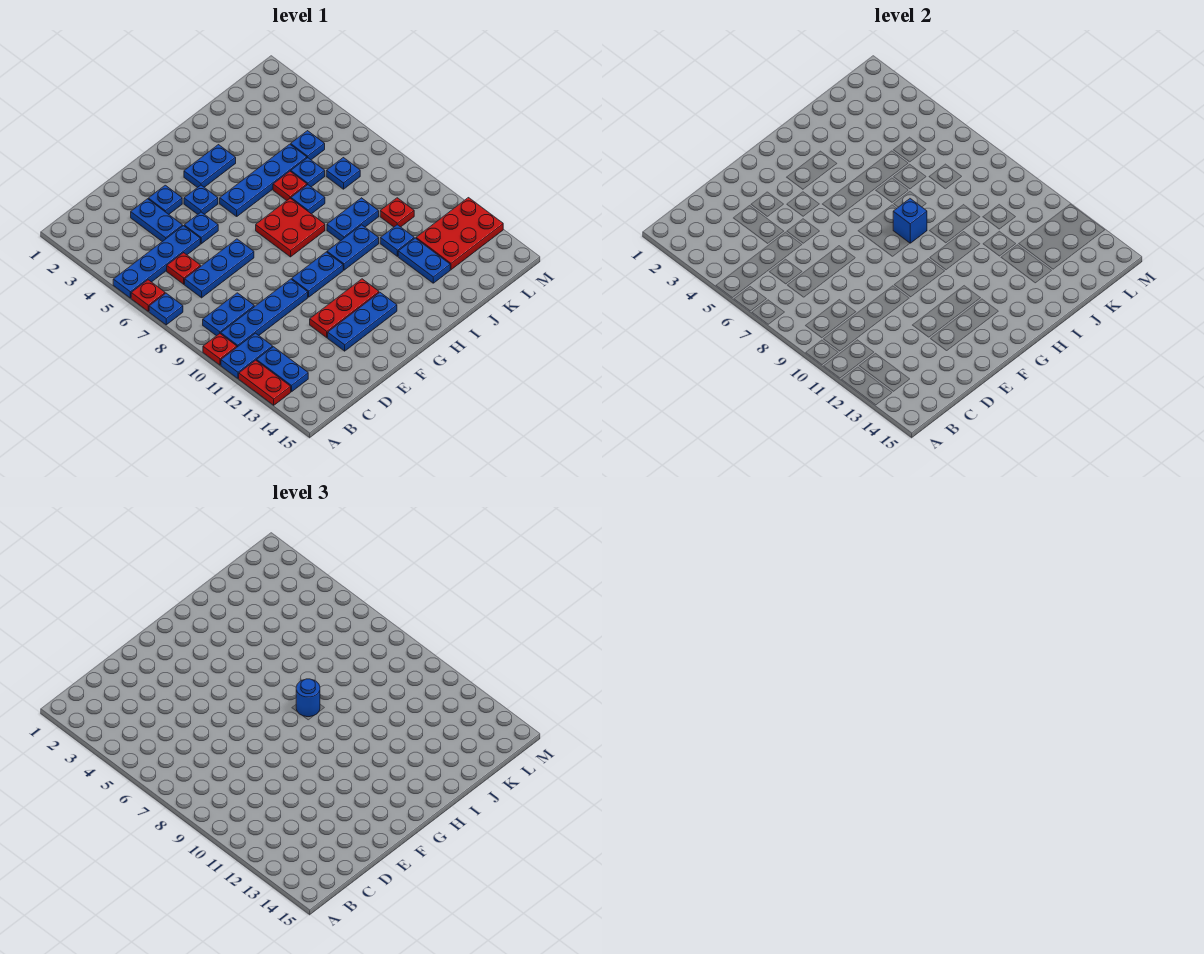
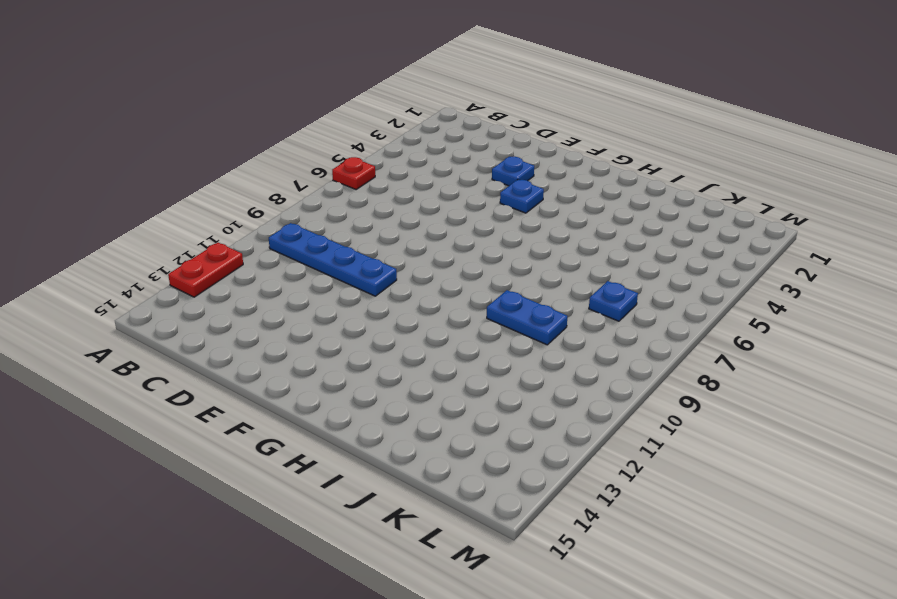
none -> blue 1x4 plate [113,226,200,298]
none -> blue 1x1 plate [149,293,183,325]
none -> red 1x1 plate [203,334,237,365]
none -> blue 1x2 plate [221,333,273,378]

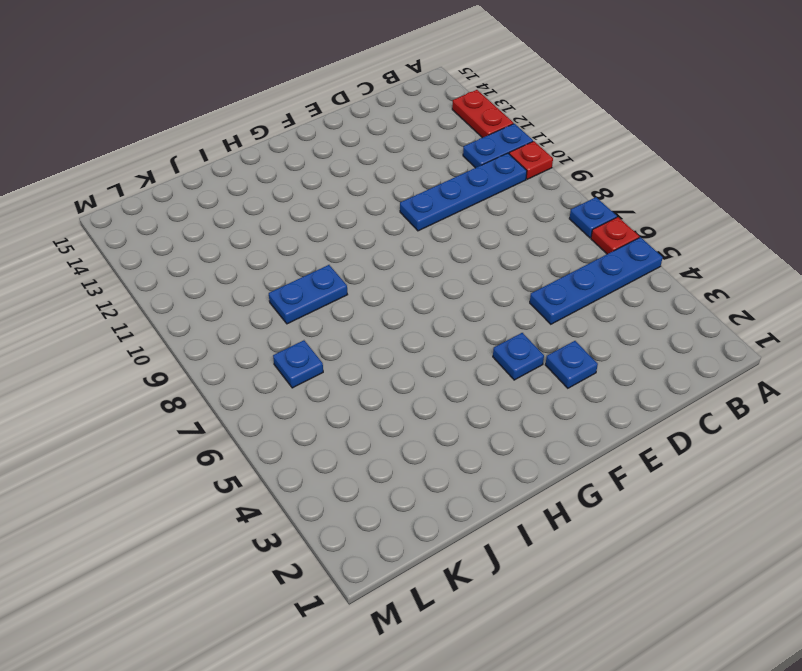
none -> blue 1x2 plate [203,293,254,336]
none -> blue 1x2 plate [257,347,308,392]
none -> red 1x1 plate [167,253,201,284]
none -> blue 1x3 plate [185,239,254,298]

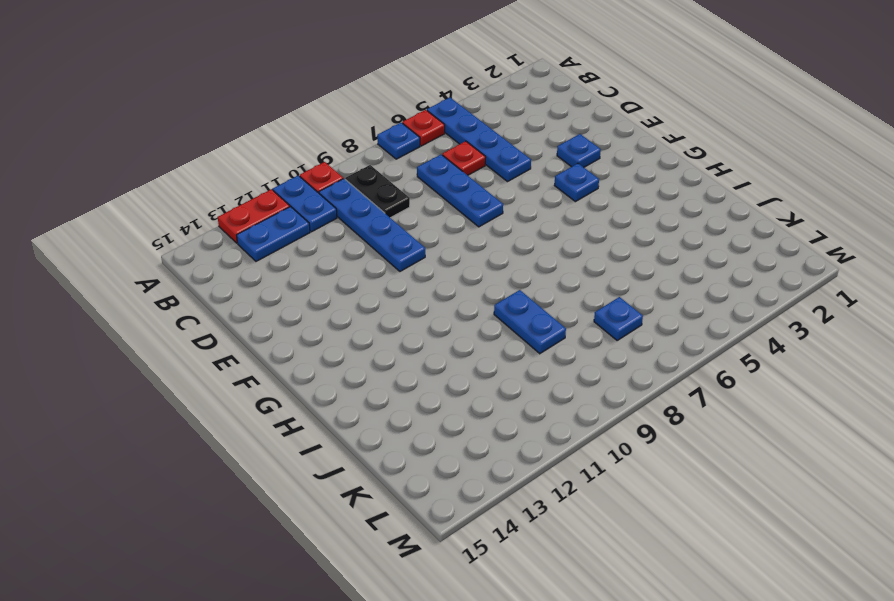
black 1x2 plate [345,165,410,218] -> blue 1x2 plate [203,293,254,336]
none -> blue 1x2 plate [131,199,183,241]
none -> blue 1x1 plate [184,212,218,244]
none -> red 1x3 plate [310,279,379,338]
none -> blue 1x3 plate [328,293,397,351]

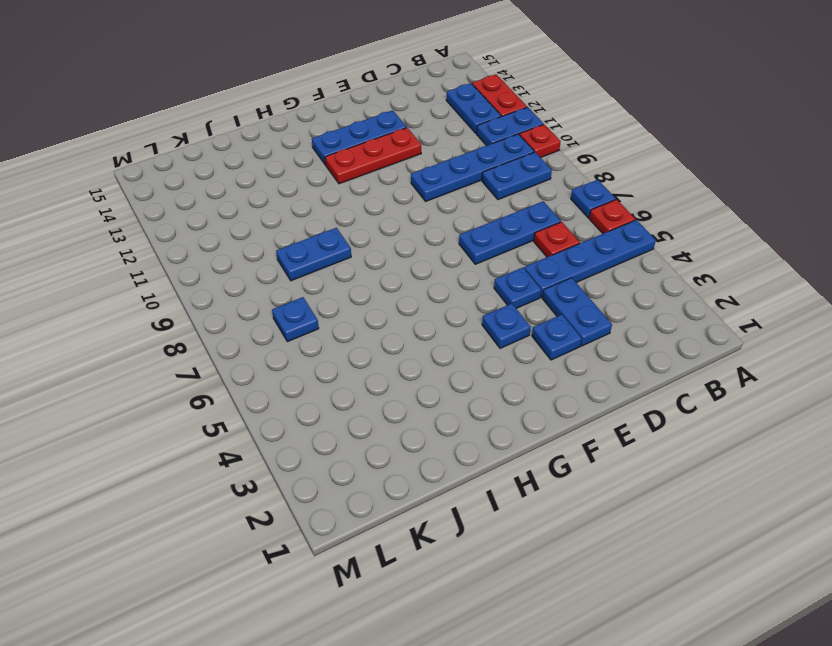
none -> blue 1x2 plate [292,252,343,297]
none -> blue 1x2 plate [184,145,236,188]
none -> blue 1x4 plate [220,144,307,216]
none -> red 2x2 plate [256,198,325,257]

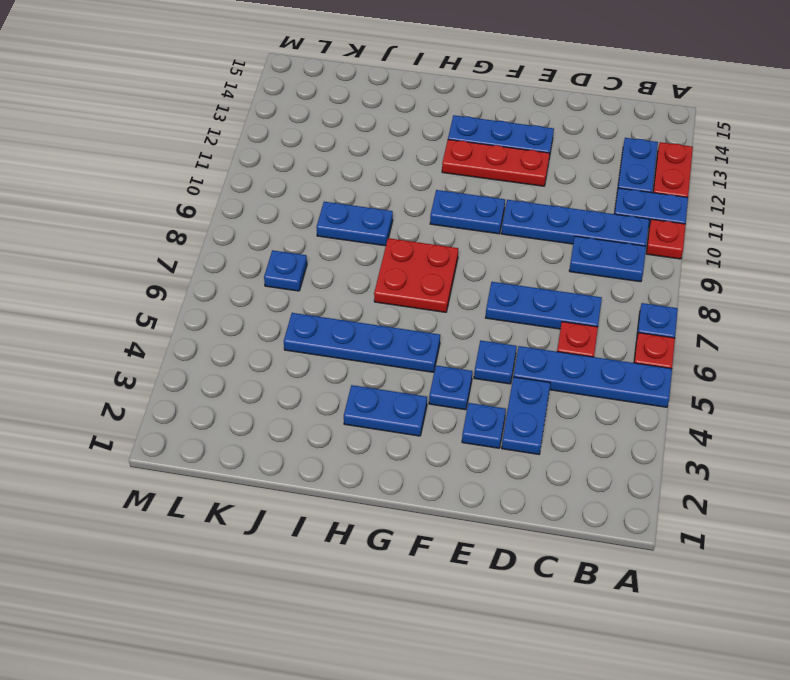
none -> blue 1x2 plate [327,225,379,270]
none -> red 1x1 plate [273,171,307,200]
none -> blue 1x1 plate [291,185,325,214]
none -> blue 1x1 plate [291,158,325,187]

